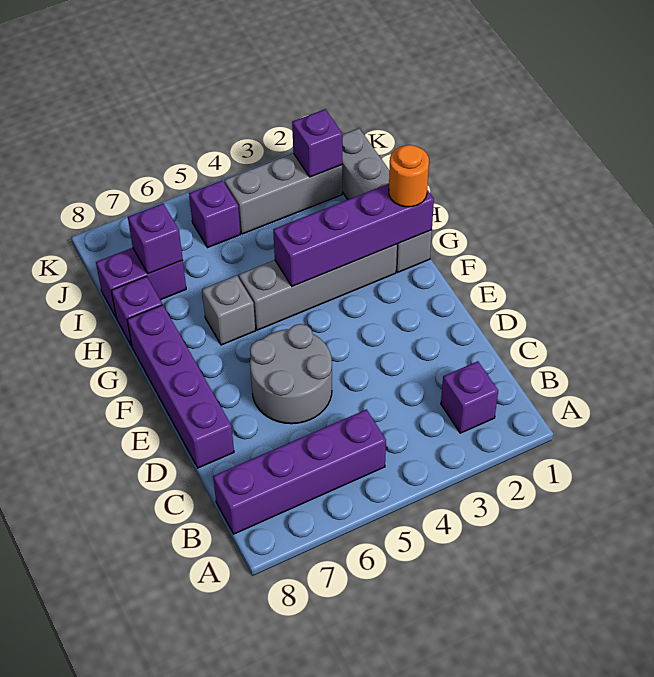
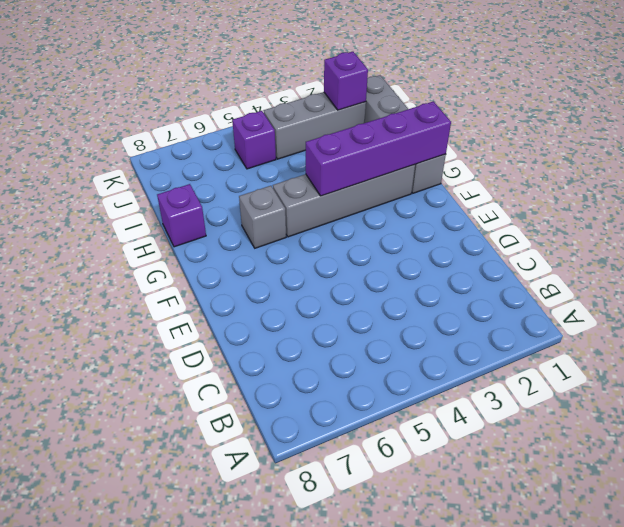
none -> purple 1x1 brick [441,361,498,433]
none -> purple 1x4 brick [213,409,386,534]
none -> grey 2x2 round brick [250,324,332,424]

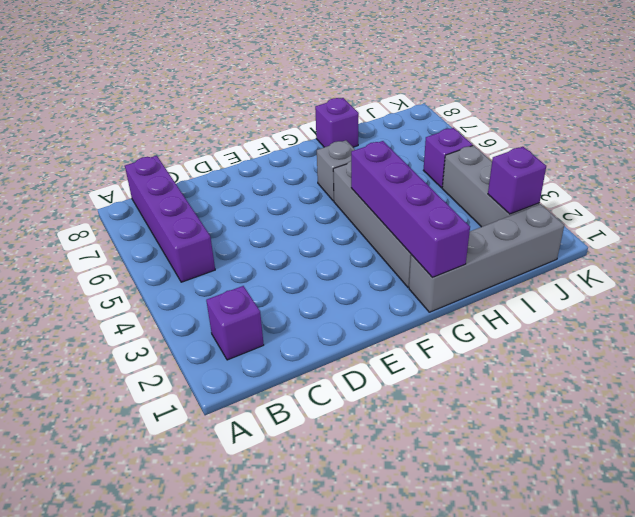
none -> grey 2x2 round brick [250,324,332,424]
none -> purple 1x4 brick [127,305,234,468]
none -> purple 1x2 brick [96,248,186,317]

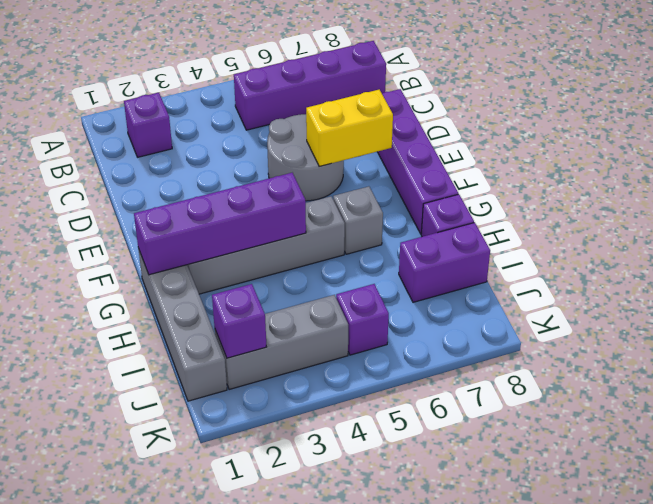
yellow 1x2 brick [306,90,393,166] -> none
none -> purple 1x1 brick [128,203,183,274]
none -> orange 1x1 round brick [389,145,429,207]

